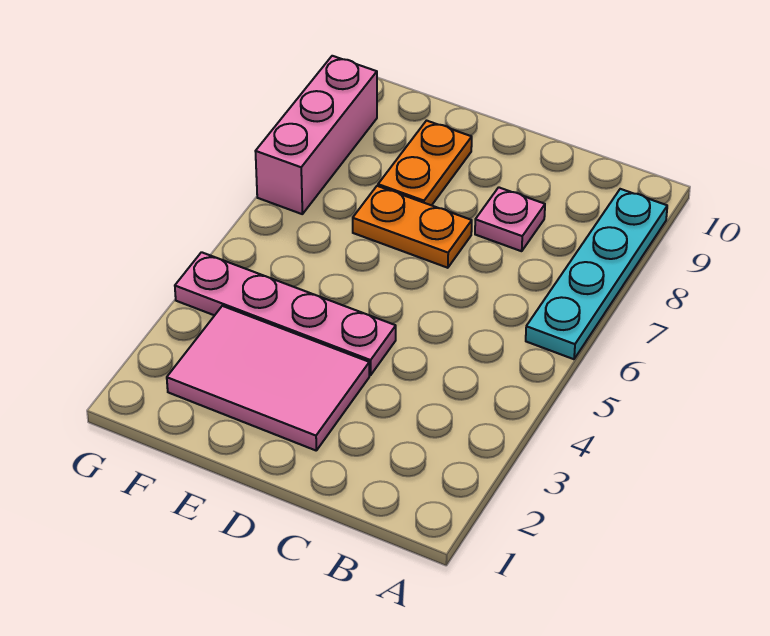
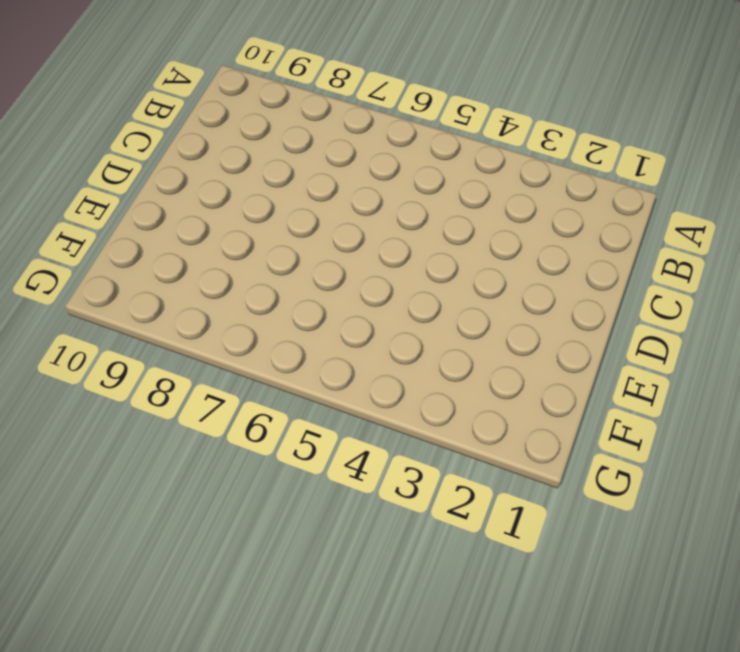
none -> cyan 1x4 plate [526,189,667,359]
none -> pink 1x1 plate [475,187,545,251]

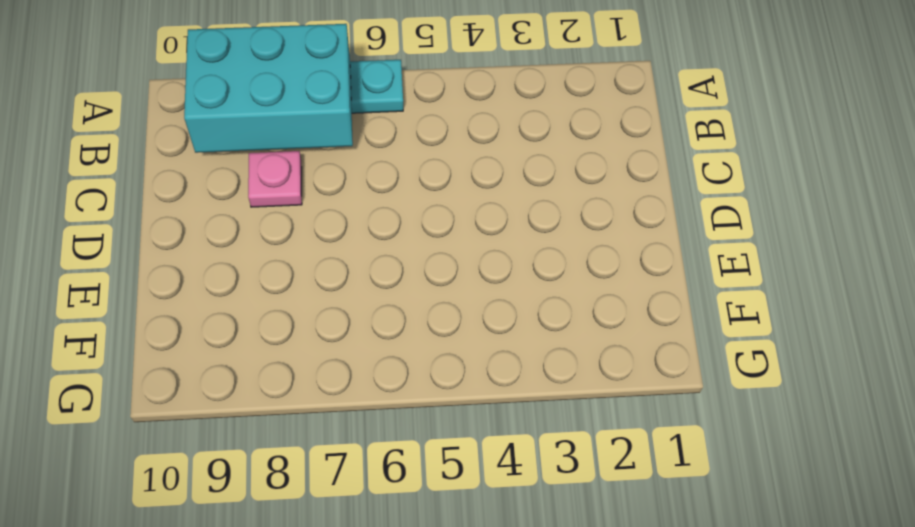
cyan 2x3 brick [184,24,353,153] -> none
none -> pink 2x3 tile [167,306,369,450]
none -> pink 1x4 plate [175,252,396,375]

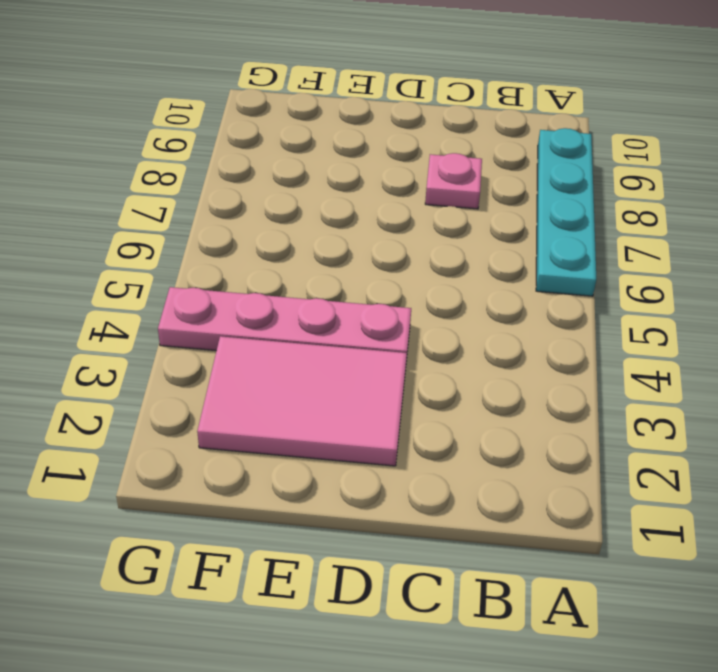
none -> orange 1x2 plate [353,186,472,268]
none -> orange 1x2 plate [378,121,472,205]

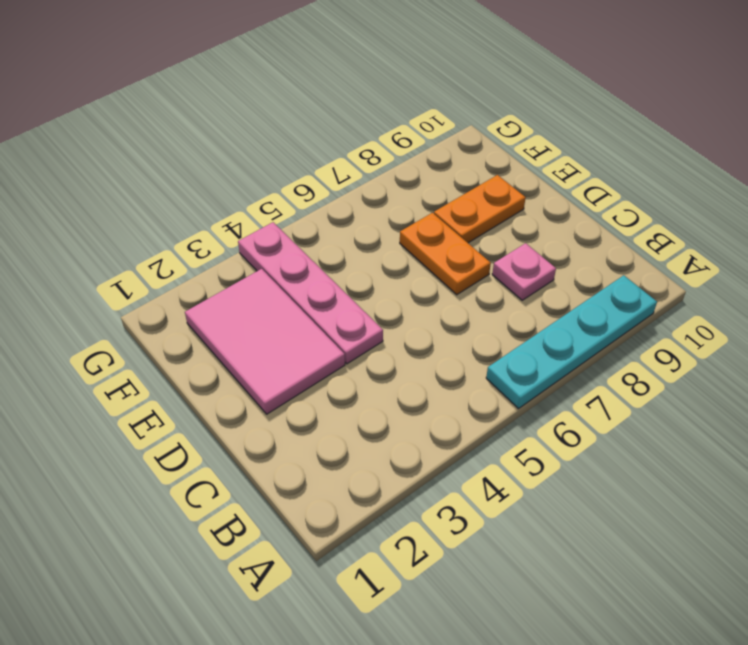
none -> pink 1x3 brick [255,56,377,214]

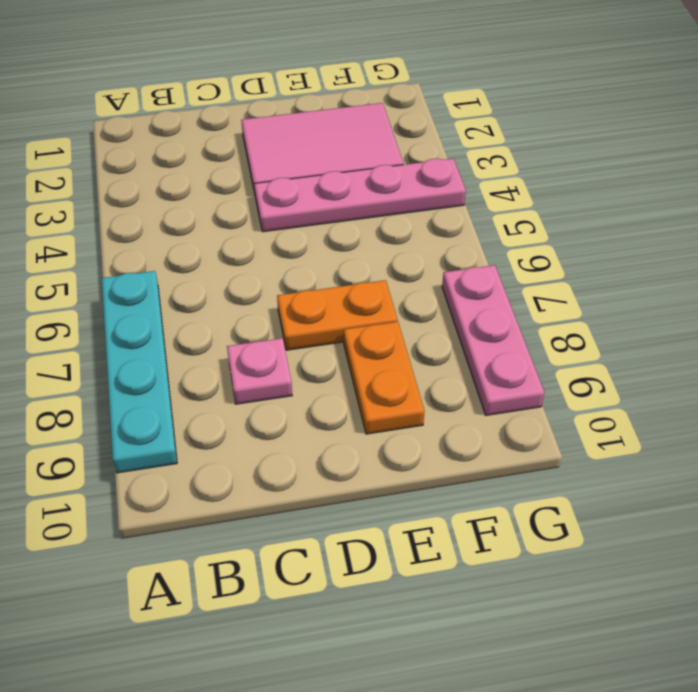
pink 1x3 plate [442,265,544,415] -> pink 1x3 brick [255,56,377,214]

